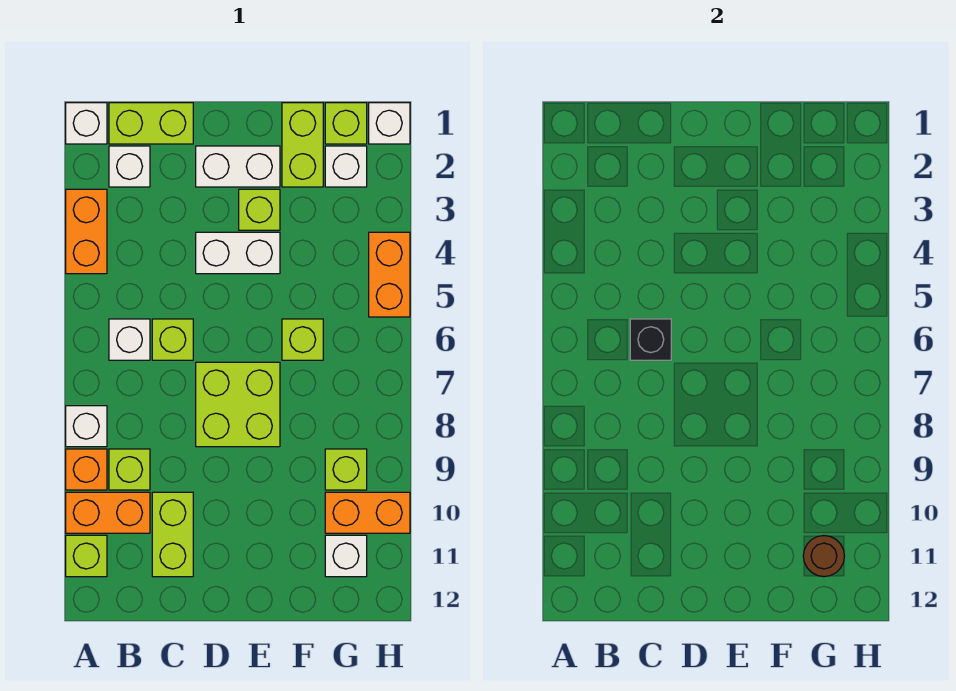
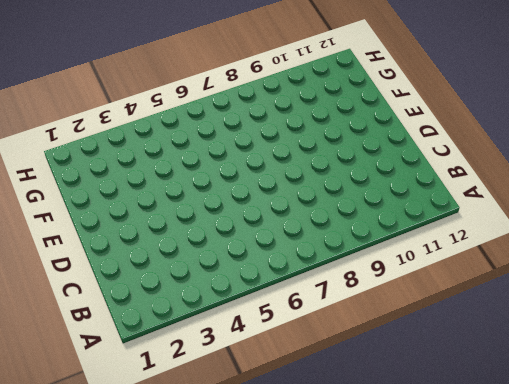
none -> white 1x1 brick [66,103,107,144]
none -> orange 1x2 brick [66,189,107,274]
none -> white 1x1 brick [66,406,107,447]

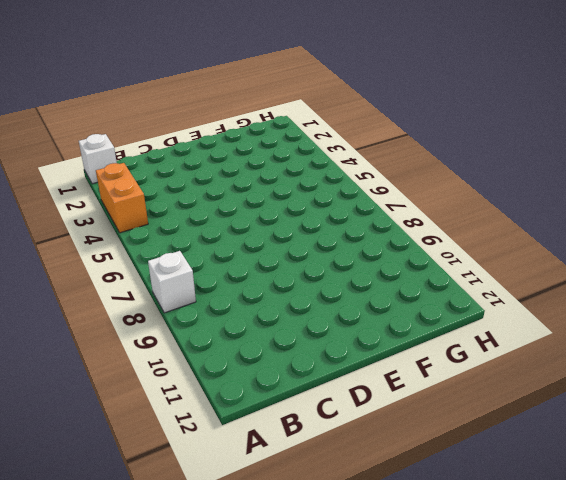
none -> orange 1x1 brick [66,449,107,490]
none -> orange 1x2 brick [66,492,150,533]
none -> lime 1x1 brick [66,535,107,577]

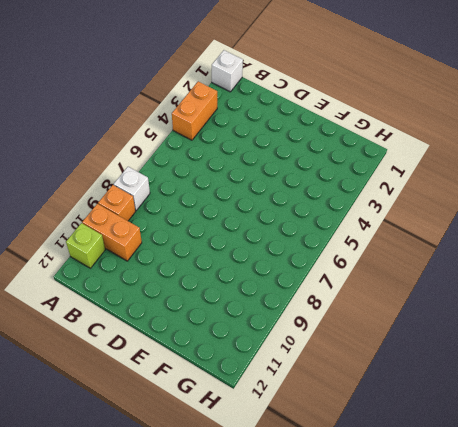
none -> lime 1x2 brick [109,103,193,144]
none -> white 1x1 brick [109,146,150,187]
none -> white 1x1 brick [109,319,150,360]

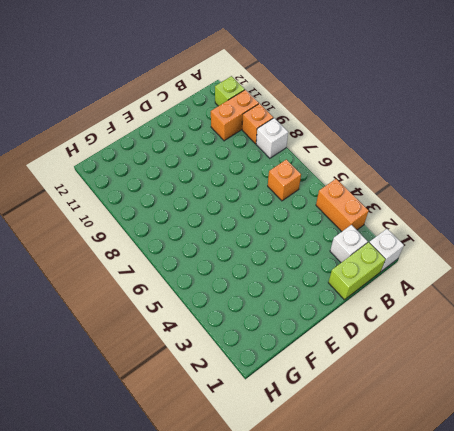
orange 1x1 brick [268,160,301,201] -> white 1x1 brick [109,319,150,360]
none -> lime 1x1 brick [109,449,150,490]
none -> lime 1x1 brick [152,319,193,360]
none -> lime 1x2 brick [152,492,193,577]

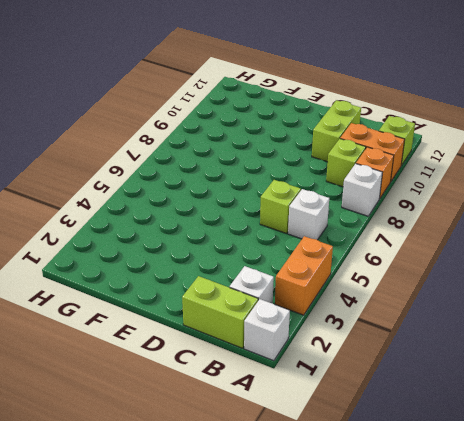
none -> white 1x2 brick [196,146,280,187]
none -> white 1x2 brick [196,232,280,274]
none -> lime 2x2 brick [196,362,280,447]

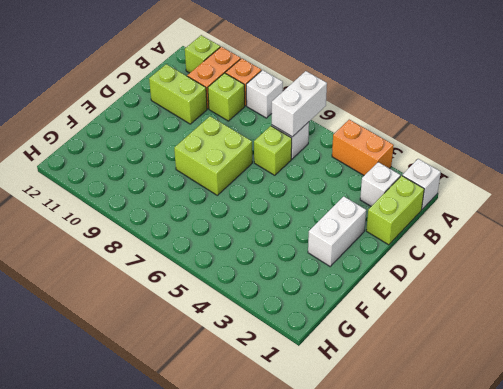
white 1x2 brick [272,71,327,137] -> white 1x2 brick moved to [196,232,280,274]
none -> lime 1x1 brick [239,189,280,230]
none -> lime 1x2 brick [282,103,323,187]
none -> lime 1x1 brick [282,319,323,360]

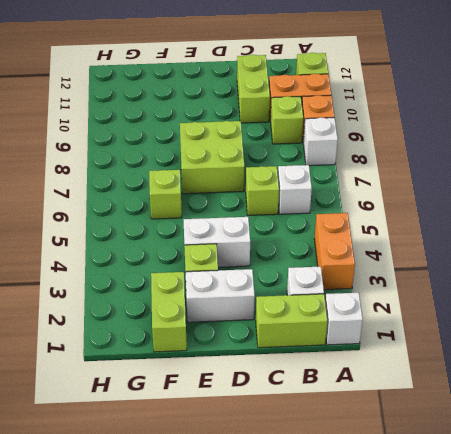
none -> lime 1x1 brick [325,103,367,144]
none -> white 1x1 brick [325,146,367,187]
none -> lime 1x1 brick [325,449,367,490]

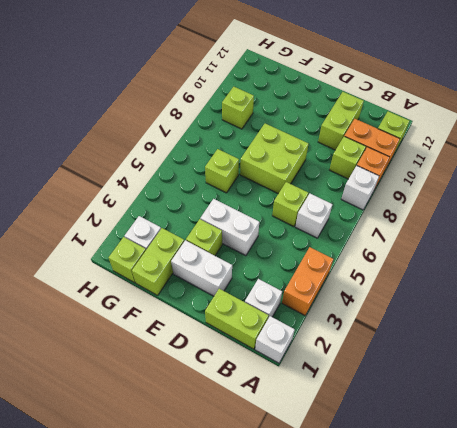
none -> orange 1x2 brick [325,492,410,533]
none -> white 1x1 brick [325,535,367,577]
none -> white 1x1 brick [369,103,410,144]

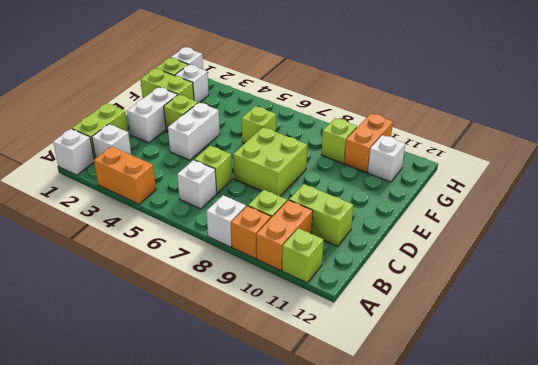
none -> orange 1x2 brick [369,232,410,317]
none -> black 1x1 brick [630,319,671,360]
none -> brown 1x1 round brick [803,536,844,577]

